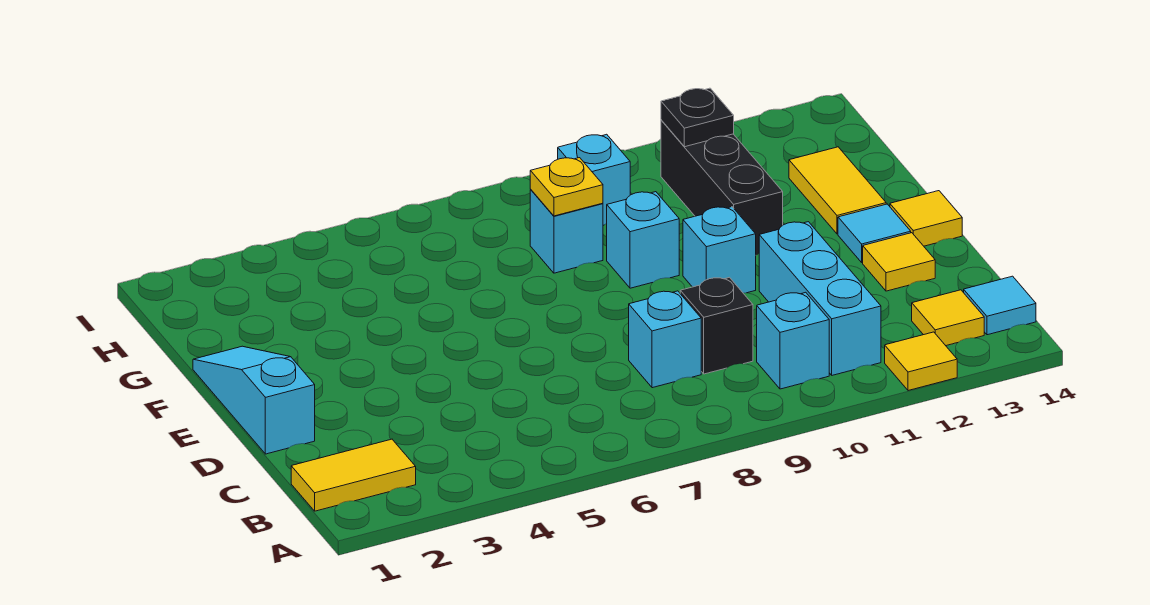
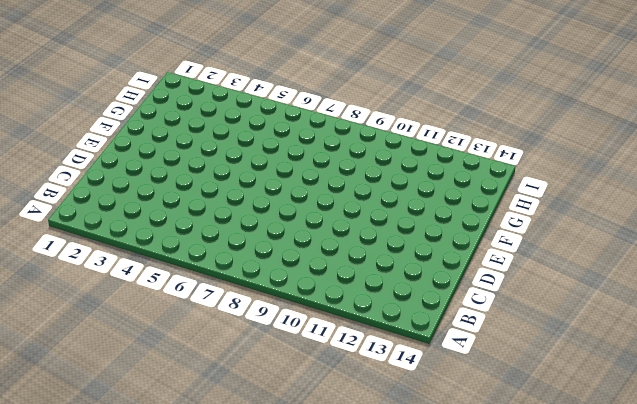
none -> yellow 1x1 tile [885,332,957,391]
none -> yellow 1x2 tile [291,439,416,511]
none -> cyan 1x1 brick [757,292,829,389]

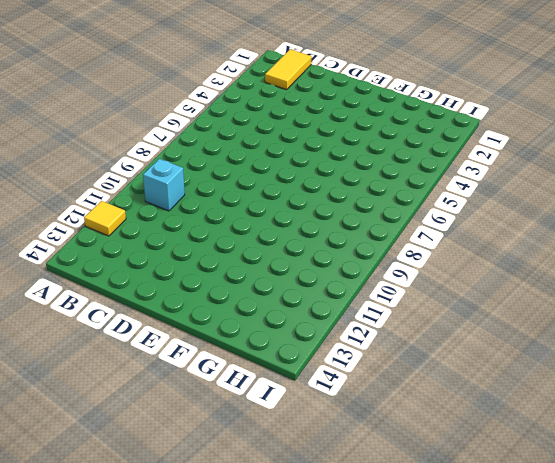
none -> cyan 1x3 brick [759,222,881,375]
none -> yellow 1x1 tile [912,290,984,346]
none -> cyan 1x1 tile [964,276,1036,335]

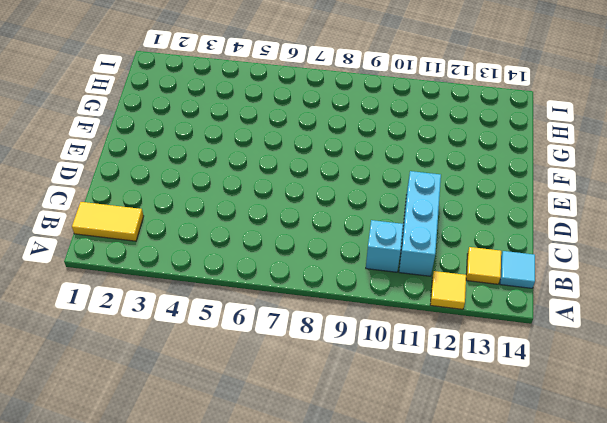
none -> cyan 1x1 brick [629,291,701,388]
none -> black 1x1 brick [680,277,753,374]
none -> cyan 1x3 slope [193,346,315,454]

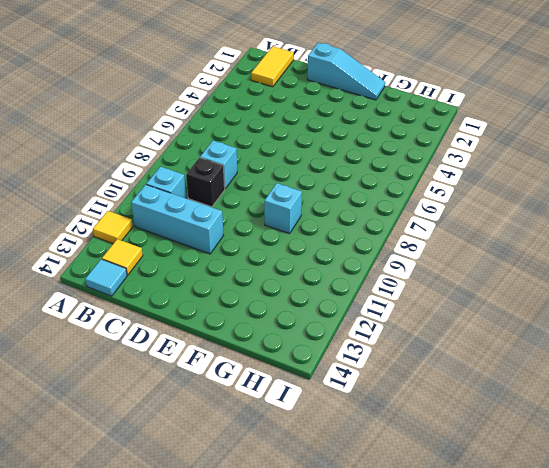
none -> yellow 1x1 tile [863,233,935,291]
none -> cyan 1x1 brick [683,207,756,293]
none -> cyan 1x1 tile [838,204,911,262]

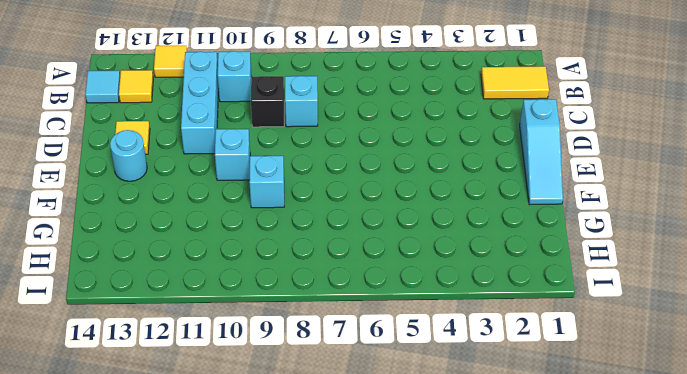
cyan 1x1 round brick [110,130,147,181] -> cyan 1x1 tile [838,204,911,262]
none -> yellow 1x1 tile [890,191,962,246]
none -> black 1x3 brick [661,120,783,255]
none -> yellow 1x2 tile [789,147,886,234]

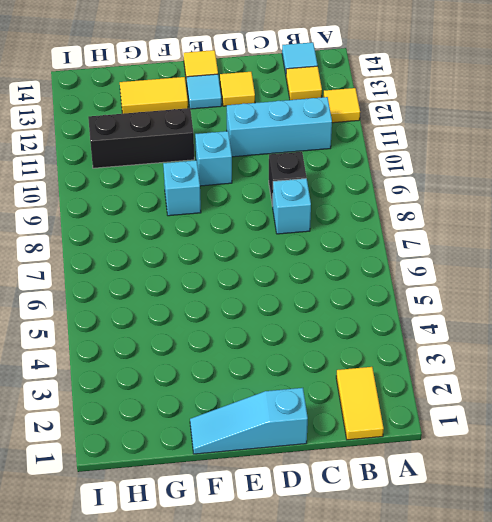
none -> cyan 1x1 brick [757,292,829,389]
none -> cyan 1x1 brick [530,190,603,273]
none -> cyan 1x1 brick [558,134,630,225]

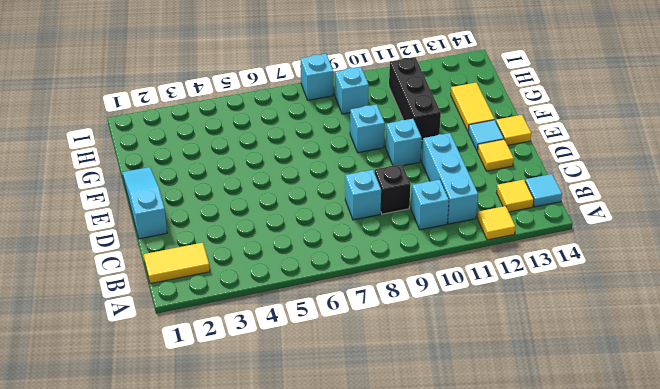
cyan 1x1 brick [301,54,333,100] -> cyan 1x1 brick moved to [530,190,603,273]
none -> yellow 1x1 plate [530,158,603,216]
none -> black 1x1 plate [661,88,734,147]

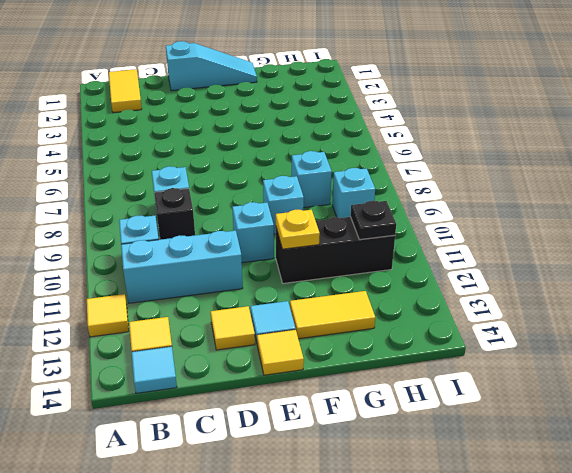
yellow 1x1 plate [276,210,320,249] -> yellow 1x1 plate moved to [530,158,603,216]

